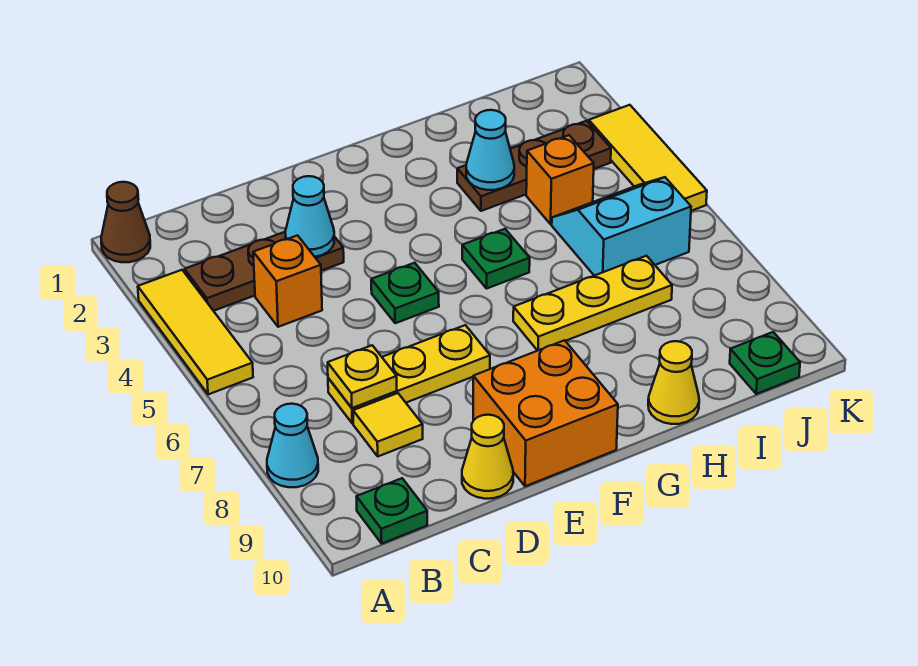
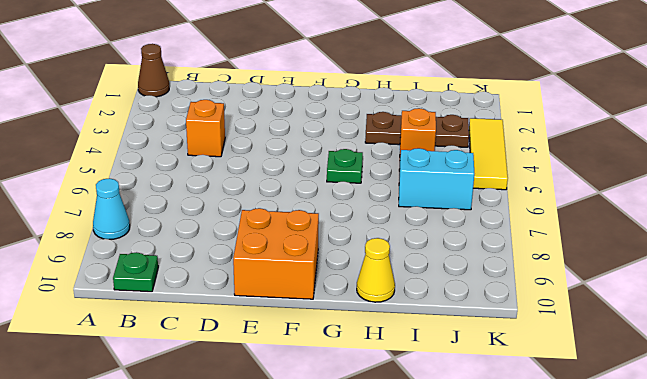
none -> yellow 1x3 tile [138,270,253,394]
none -> brown 1x3 plate [185,232,344,311]
none -> yellow 1x3 plate [328,325,490,423]

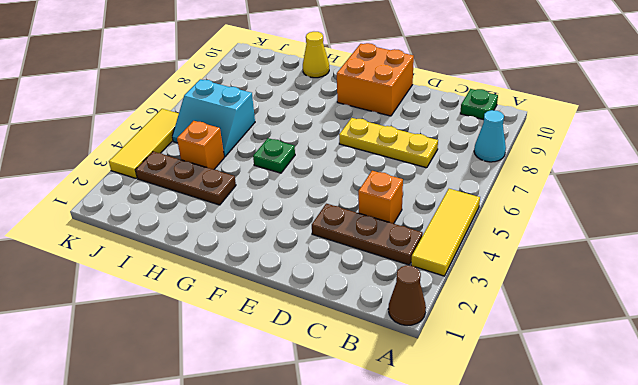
none -> yellow 1x1 tile [353,393,423,456]
none -> yellow 1x1 cone [462,415,513,499]
none -> green 1x1 plate [371,263,439,323]

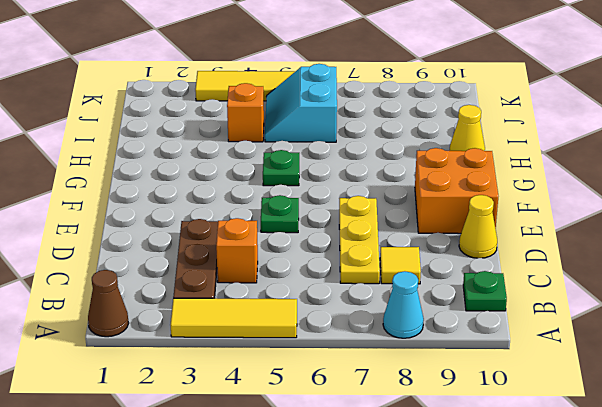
none -> yellow 1x3 plate [513,256,672,351]
none -> brown 1x3 plate [457,121,611,211]
none -> green 1x1 plate [730,332,800,394]

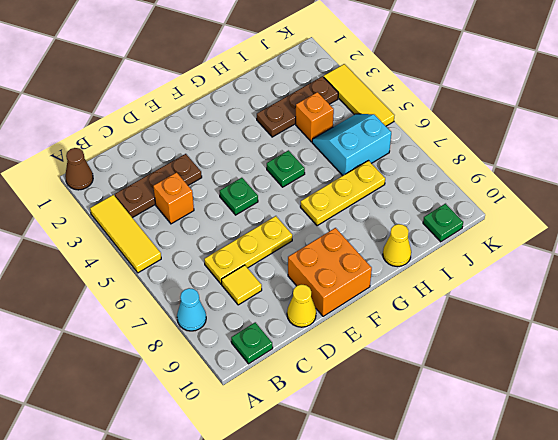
none -> yellow 1x1 plate [328,345,397,408]
none -> cyan 1x1 cone [285,176,334,257]
none -> cyan 1x1 cone [466,110,514,190]

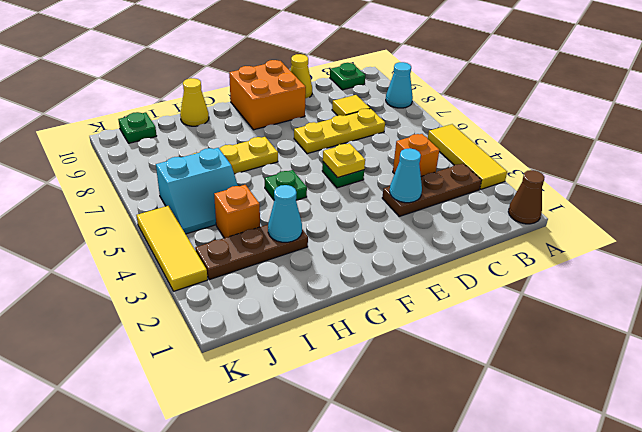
yellow 1x1 plate [323,143,365,178] -> yellow 1x1 plate moved to [328,345,397,408]

